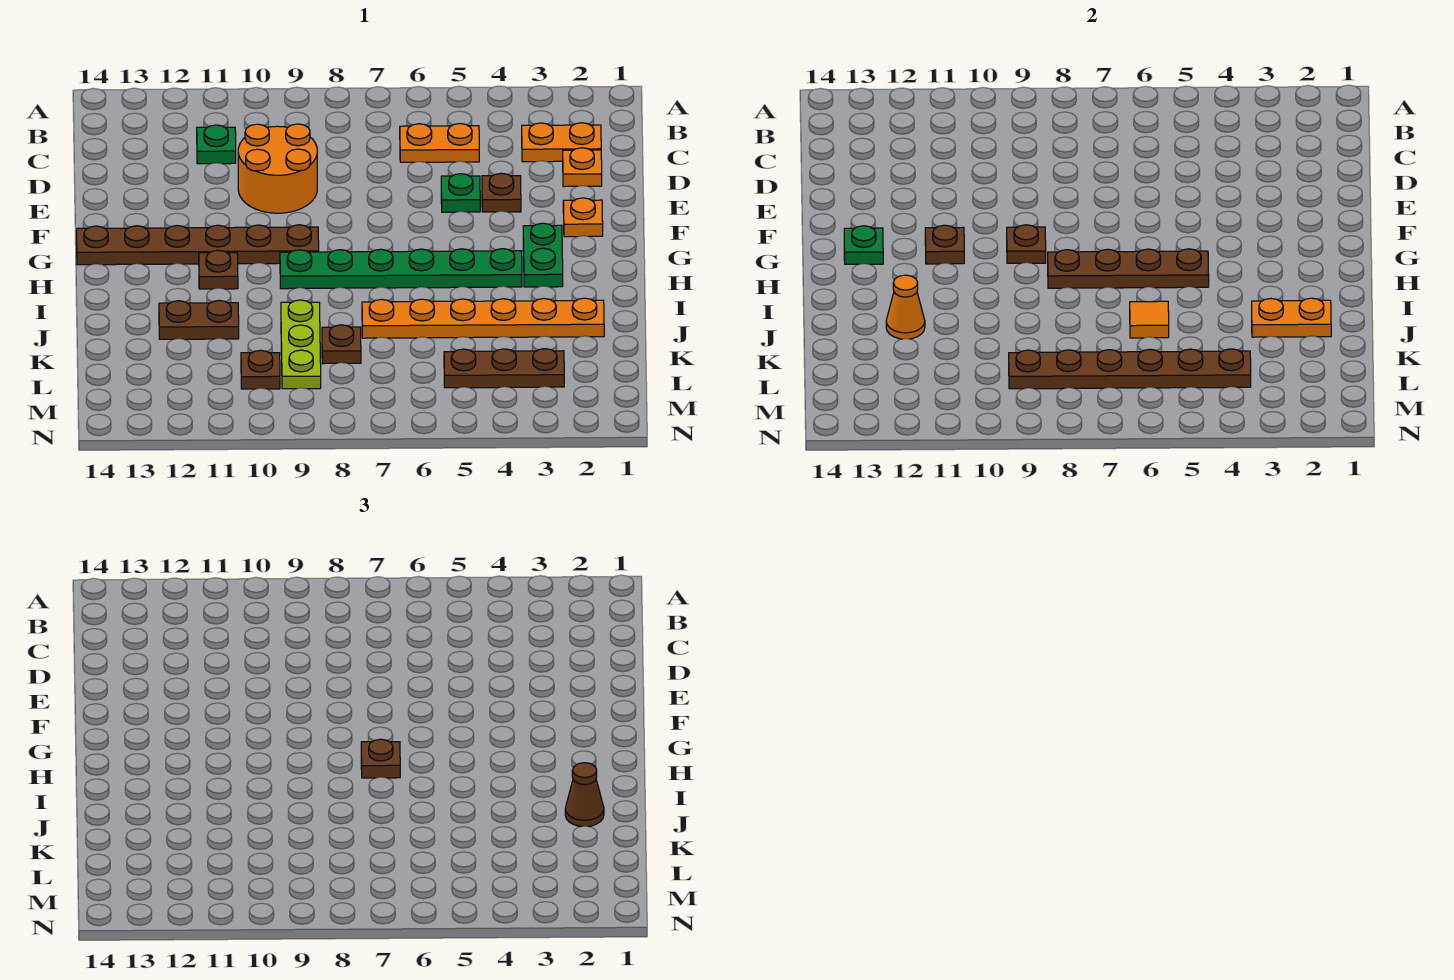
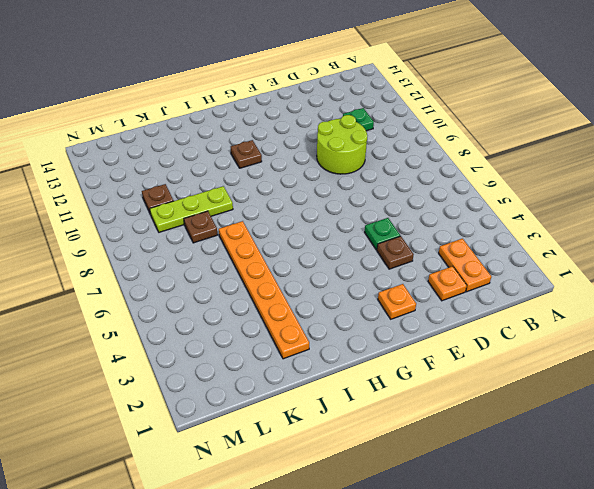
lime 2x2 round brick [317,115,367,174] -> orange 2x2 round brick [238,124,317,213]
none -> orange 1x2 plate [400,124,479,162]
none -> green 1x2 plate [523,223,563,287]
none -> brown 1x6 plate [77,225,319,265]

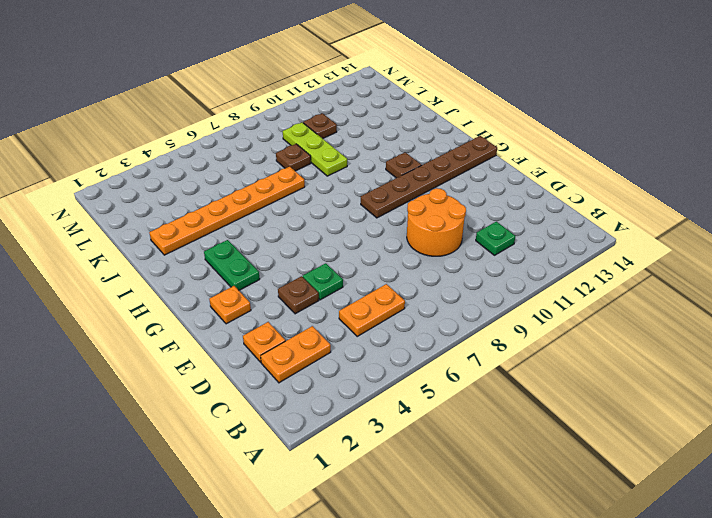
none -> green 1x6 plate [280,249,522,289]
none -> brown 1x2 plate [159,301,239,339]
none -> brown 1x3 plate [444,349,564,388]

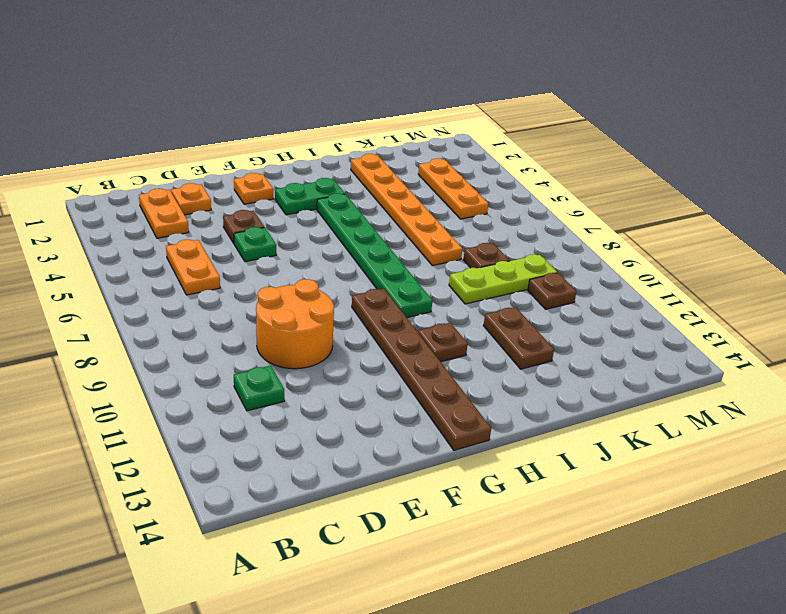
orange 1x3 plate [418,159,488,219] -> brown 1x3 plate [444,349,564,388]
none -> brown 1x1 plate [1007,225,1046,263]
none -> brown 1x1 plate [925,225,964,264]
none -> green 1x1 plate [844,226,883,264]

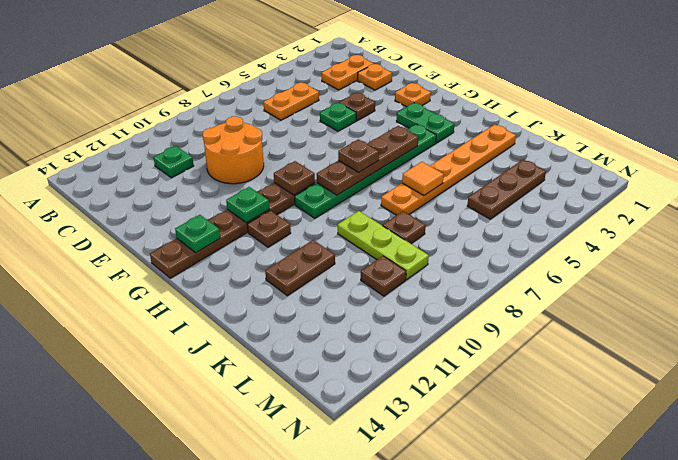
green 1x1 plate [226,187,269,223] -> brown 1x1 plate [925,225,964,264]
none -> orange 1x2 plate [1252,298,1331,337]
none -> orange 1x1 cone [886,275,925,339]
none -> brown 1x6 plate [1009,349,1251,389]

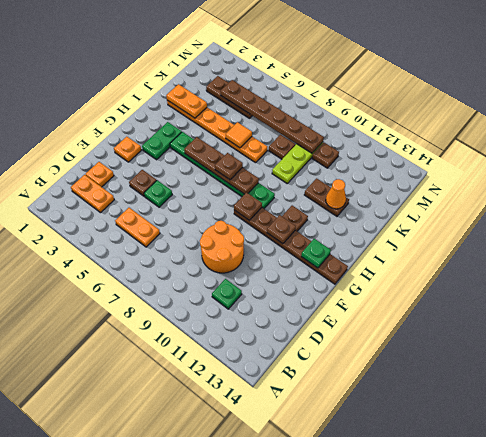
none -> brown 1x1 cone [565,763,604,827]

